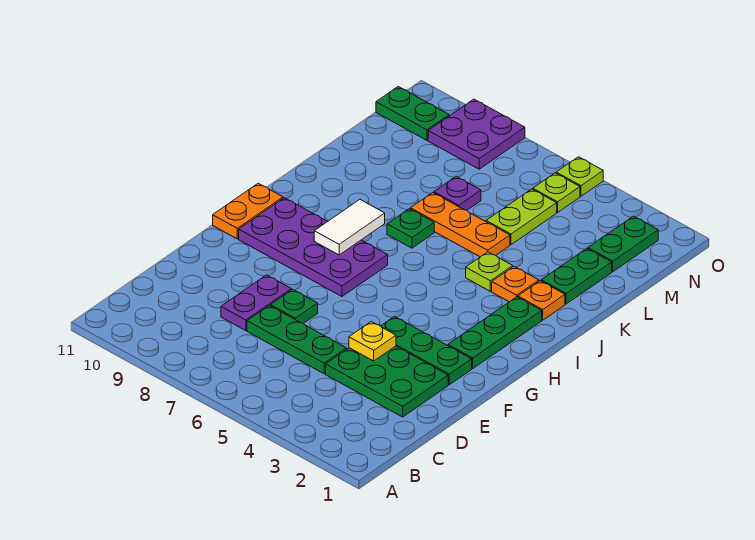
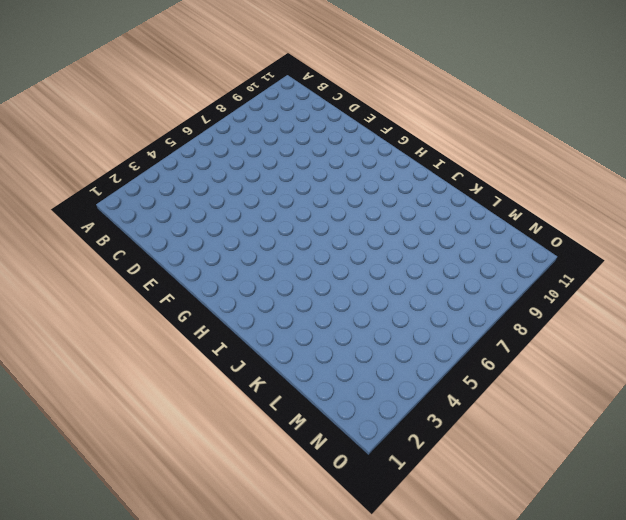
none -> green 2x3 plate [326,346,448,417]
none -> green 1x3 plate [247,306,347,374]
none -> purple 1x2 plate [221,275,291,331]

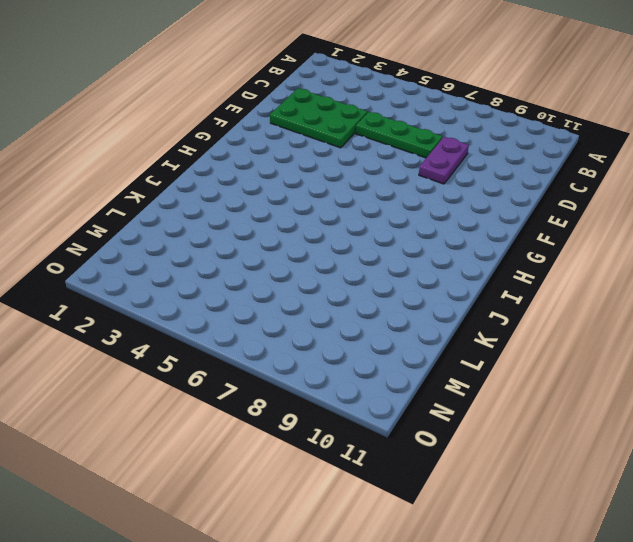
none -> green 1x1 plate [270,289,318,323]
none -> green 1x3 plate [381,317,472,385]
none -> green 1x3 plate [448,297,542,368]

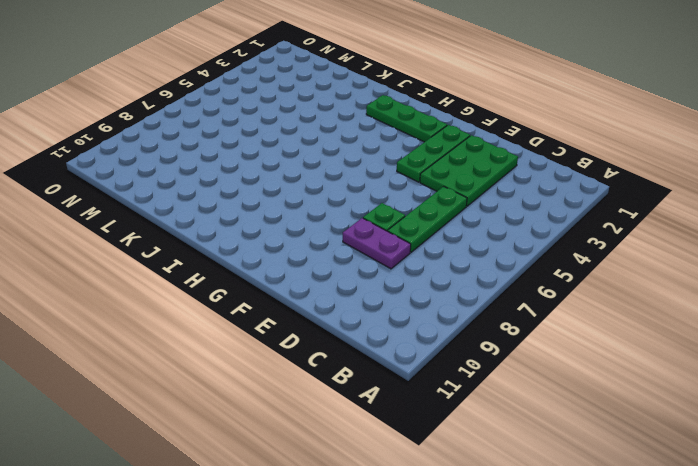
none -> purple 2x4 plate [239,198,388,296]
none -> orange 1x2 plate [213,183,283,239]
none -> orange 1x1 plate [518,281,565,320]

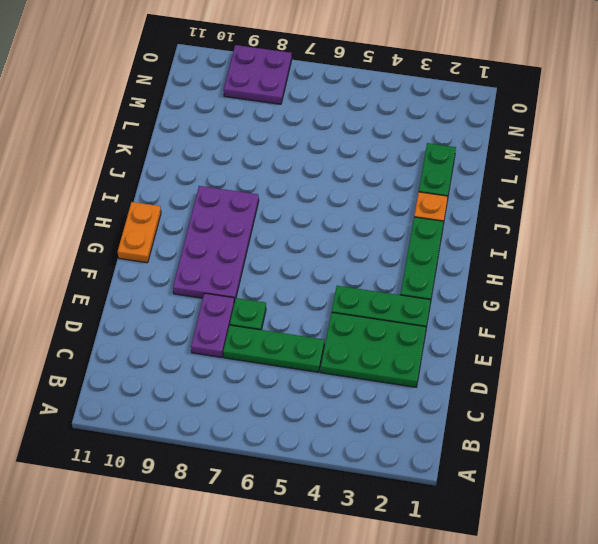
purple 2x4 plate [173,186,259,302] -> purple 2x4 plate turned to [239,198,388,296]
none -> orange 1x1 plate [492,266,539,302]
none -> lime 1x1 plate [466,252,513,291]
none -> green 1x1 plate [387,209,434,248]

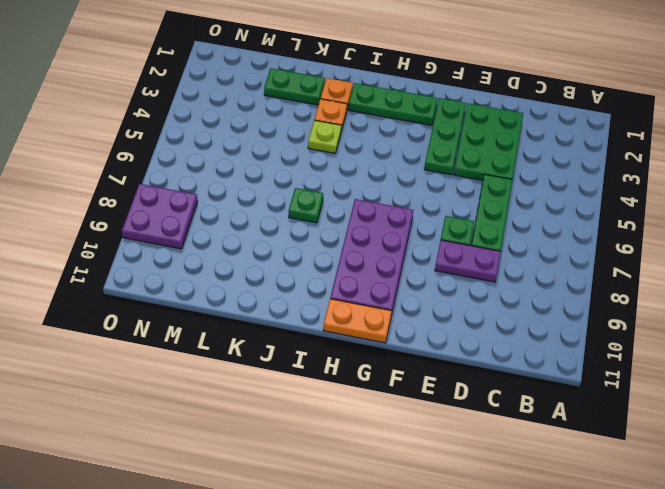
none -> orange 1x3 plate [411,193,510,257]
none -> lime 1x2 plate [486,189,557,245]
none -> purple 1x1 plate [434,177,481,210]

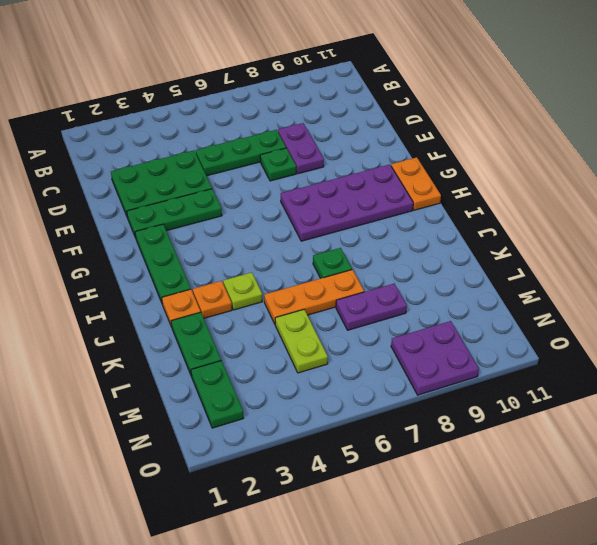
purple 1x2 plate [336,284,407,330] -> purple 1x1 plate [434,177,481,210]
none -> lime 1x1 plate [533,173,580,212]
none -> green 1x2 plate [376,87,449,140]
none -> lime 1x1 plate [556,157,603,196]

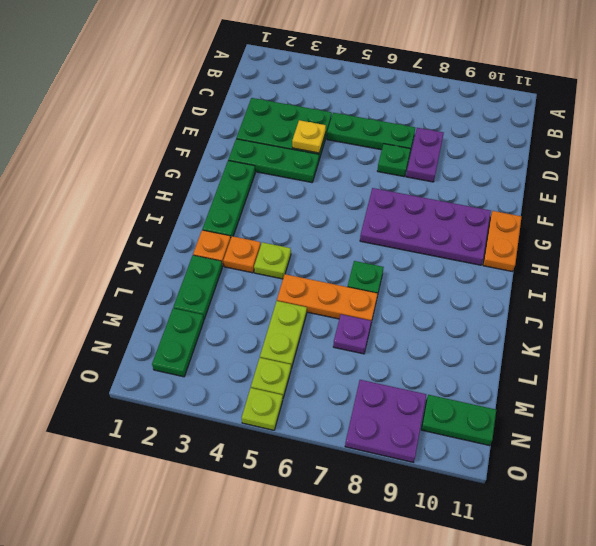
none -> white 1x2 tile [314,200,385,255]

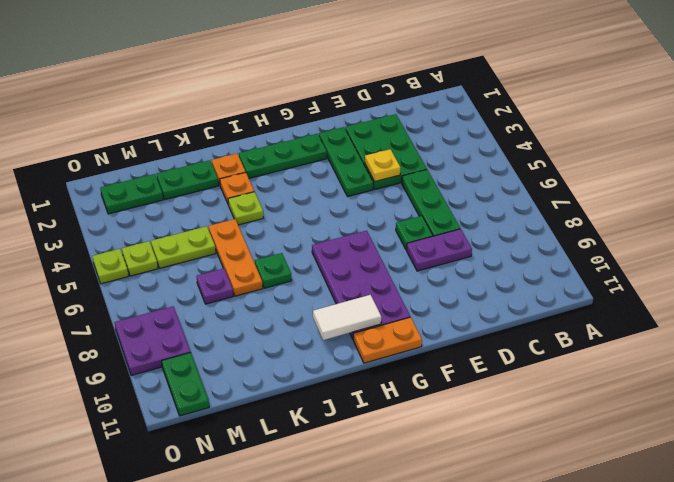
white 1x2 tile [313,295,381,340] -> white 1x2 tile moved to [314,200,385,255]

